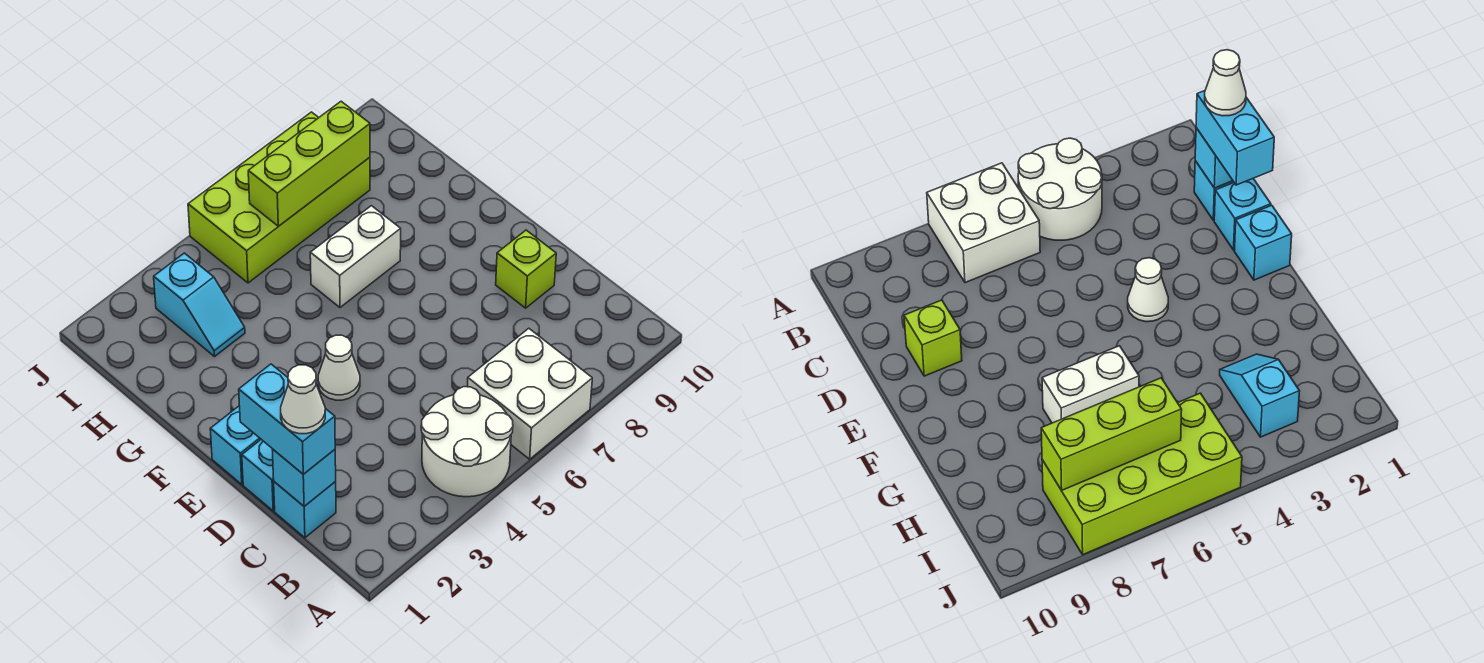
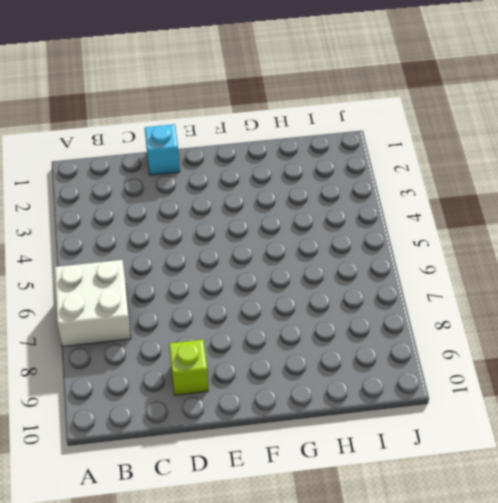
none -> white 2x2 round brick [421,387,513,497]
none -> cyan 1x1 brick [274,482,336,538]
none -> cyan 1x1 brick [210,406,261,484]

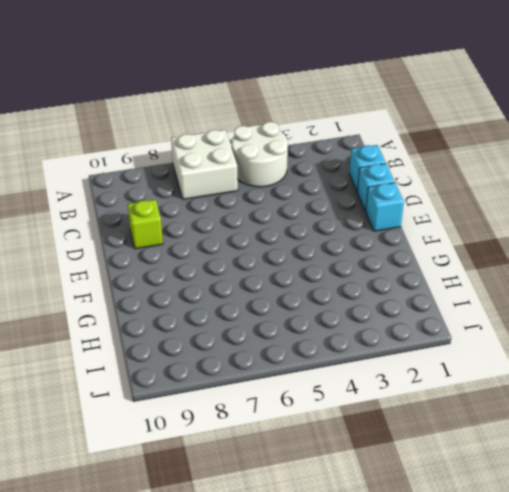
none -> white 1x1 cone [318,335,360,400]
none -> white 1x2 brick [310,206,401,307]
none -> cyan 1x2 slope [154,253,245,356]

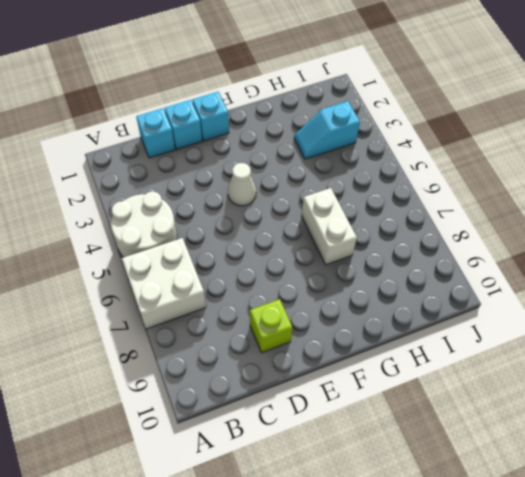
none -> lime 2x4 brick [188,112,370,283]
none -> cyan 1x1 brick [272,449,336,506]
none -> lime 1x3 brick [248,101,370,226]

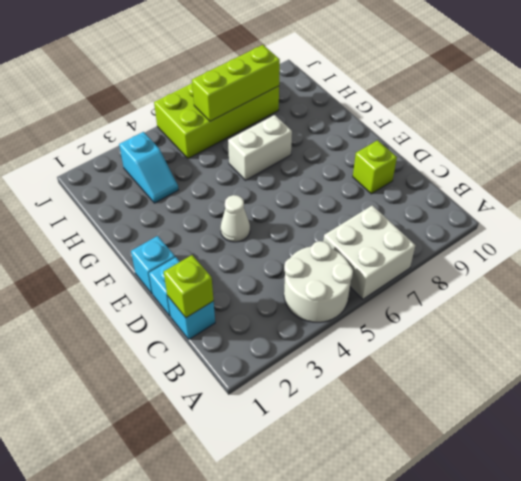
lime 1x1 brick [164,255,214,318] -> cyan 1x1 brick [272,449,336,506]
none -> cyan 1x2 brick [239,364,335,474]
none -> white 1x1 cone [281,365,325,434]

